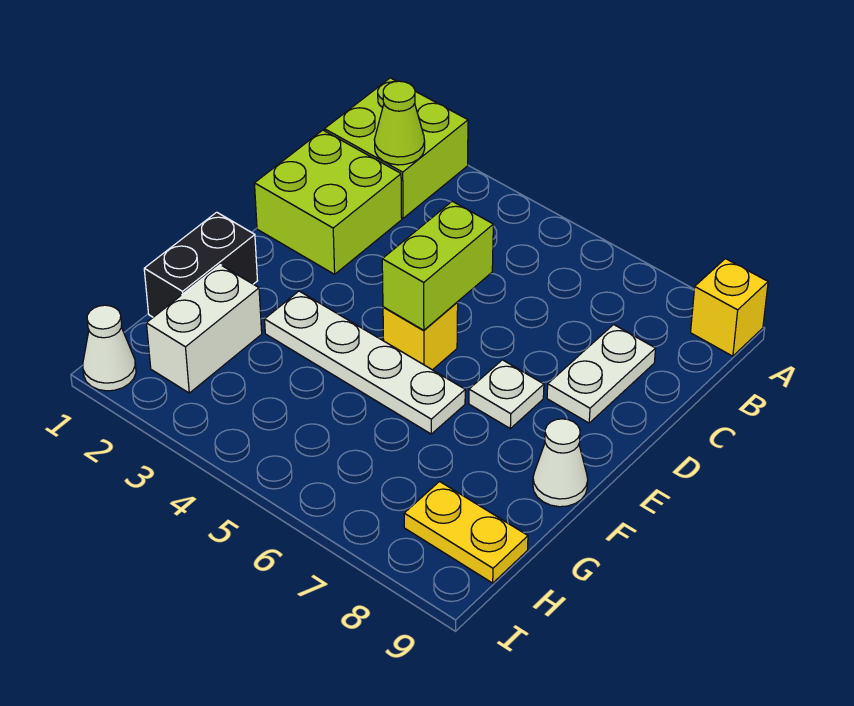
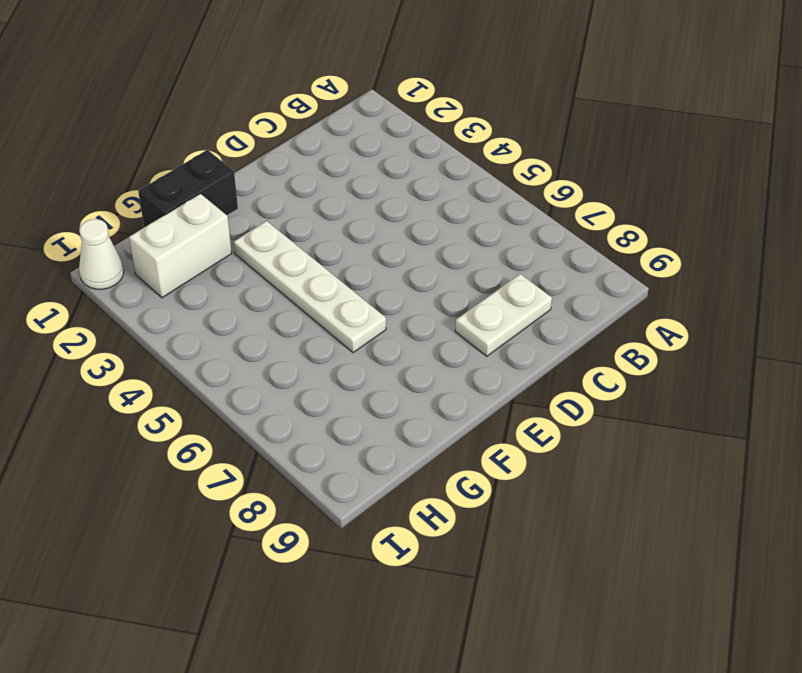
none -> lime 2x2 brick [324,78,468,218]
none -> yellow 1x1 brick [691,259,768,356]
none -> lime 2x2 brick [255,130,402,274]

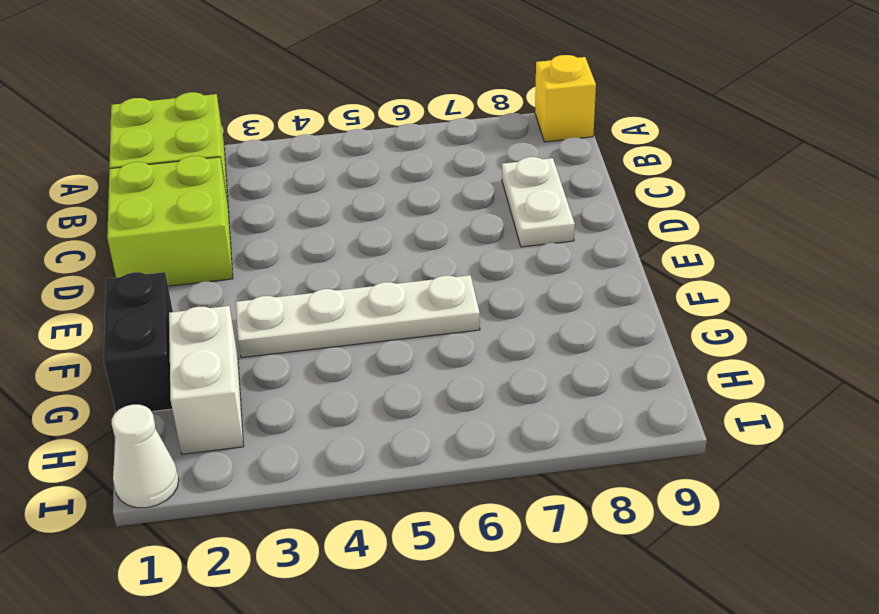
none -> yellow 1x1 brick [383,302,458,370]
none -> white 1x1 plate [469,360,544,428]
none -> white 1x1 cone [533,419,588,507]

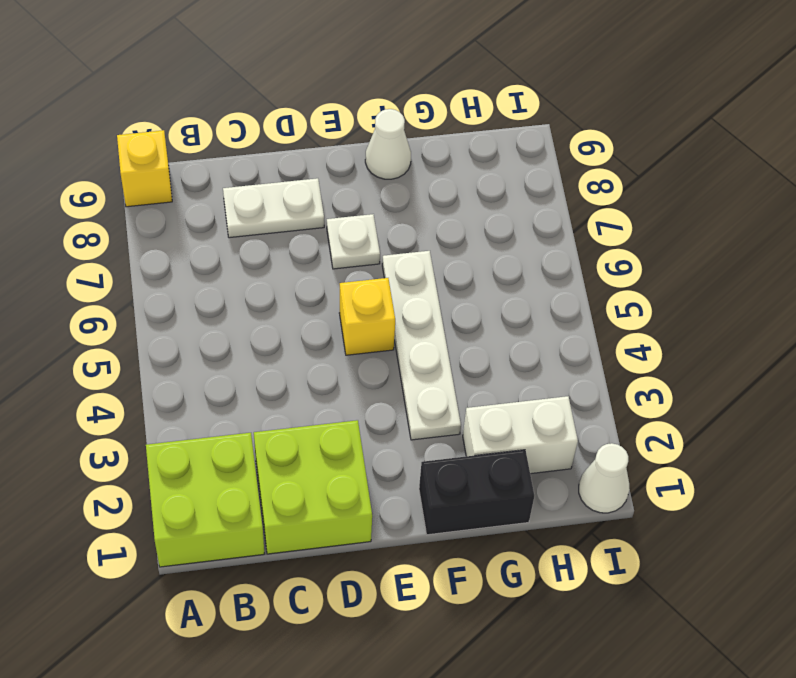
none -> yellow 1x2 plate [404,482,528,583]
none -> lime 1x1 cone [374,81,425,165]
none -> lime 1x2 brick [382,201,493,330]

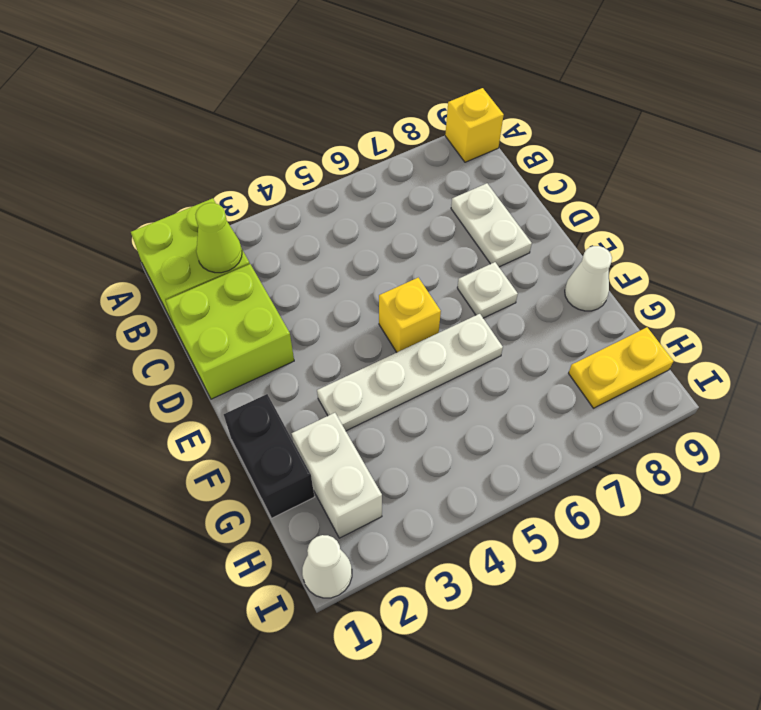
none -> lime 1x2 brick [382,201,493,330]

